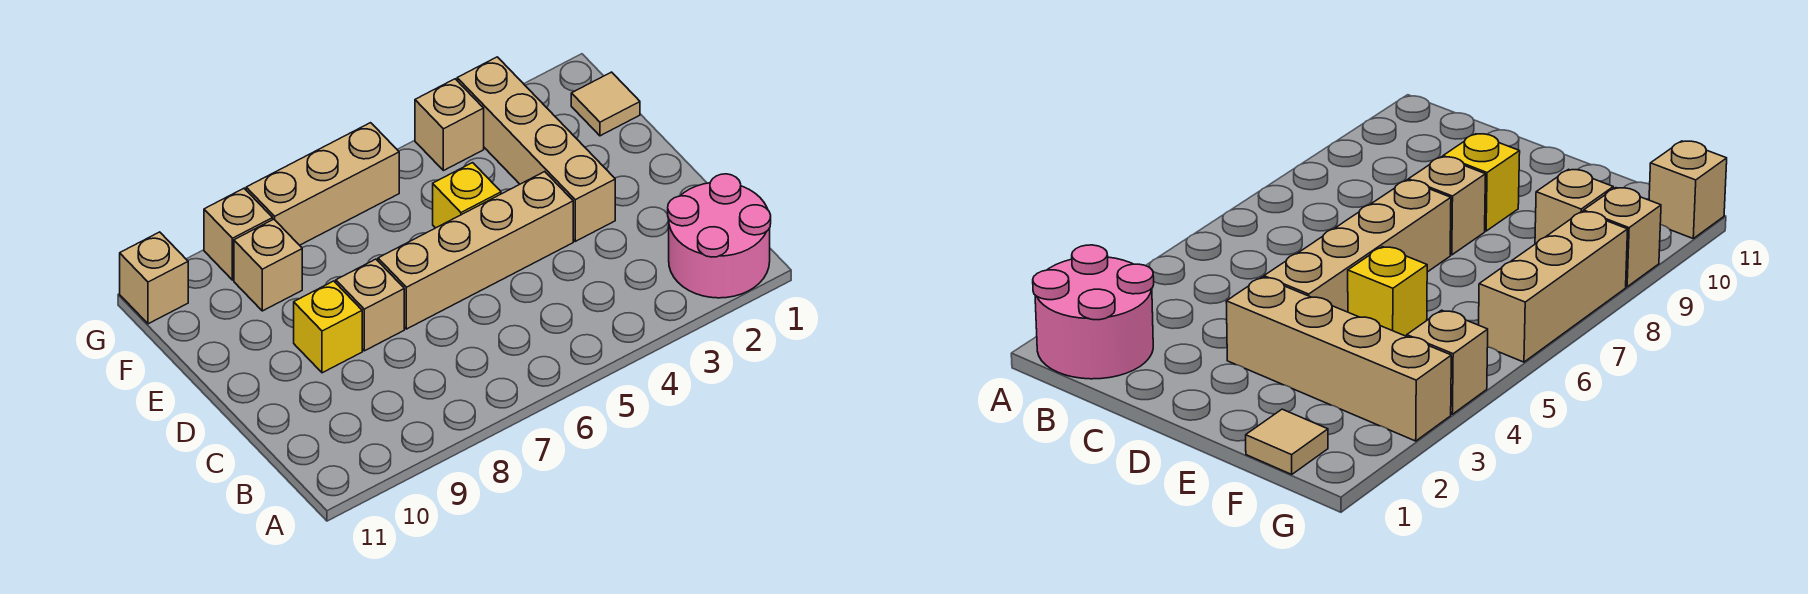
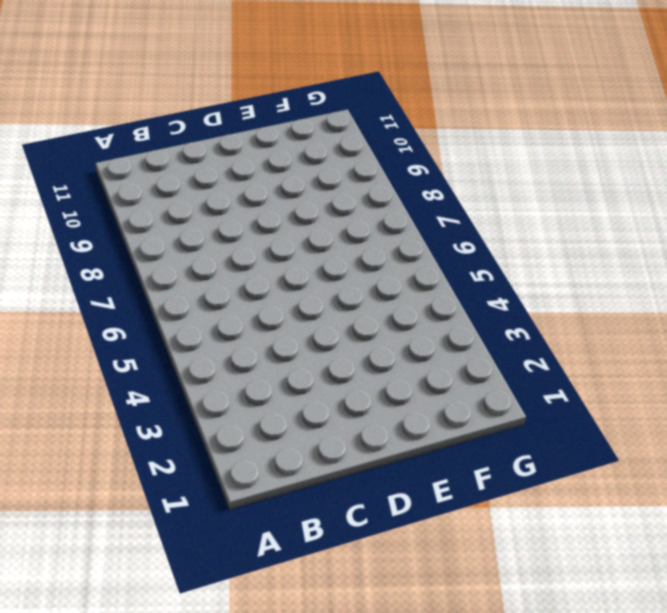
none -> pink 2x2 round brick [668,174,771,298]
none -> tan 1x4 brick [457,57,615,241]
none -> tan 1x4 brick [378,172,573,329]

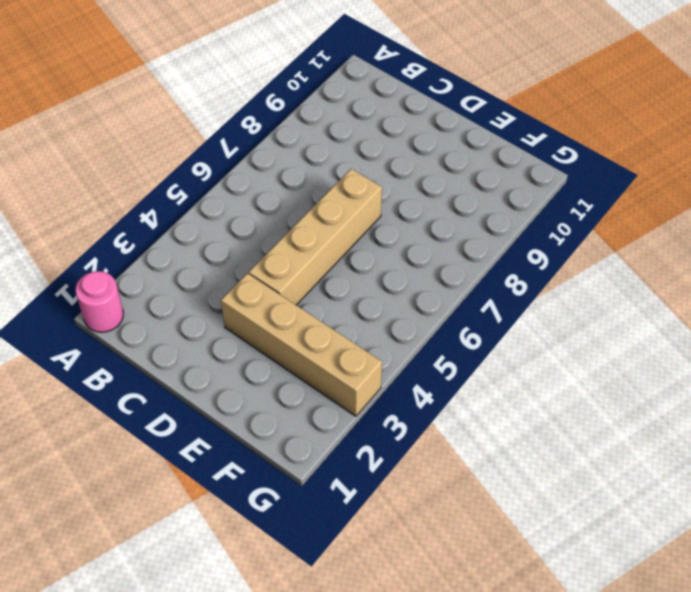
pink 1x1 round brick [76,271,123,332] -> pink 2x2 round brick [668,174,771,298]
none -> tan 1x1 brick [336,259,404,351]
none -> yellow 1x1 brick [294,281,362,373]
none -> yellow 1x1 brick [433,163,501,228]

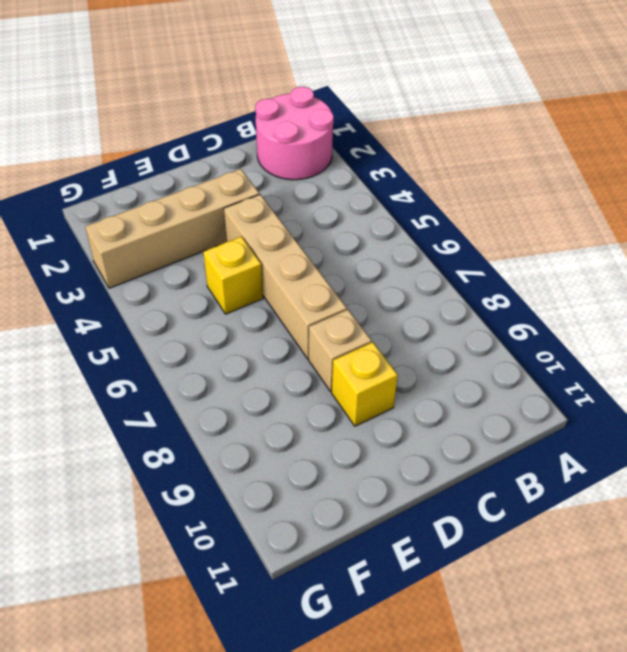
none -> tan 1x1 tile [571,72,640,136]
none -> tan 1x1 brick [234,219,302,311]
none -> tan 1x1 brick [415,79,484,171]

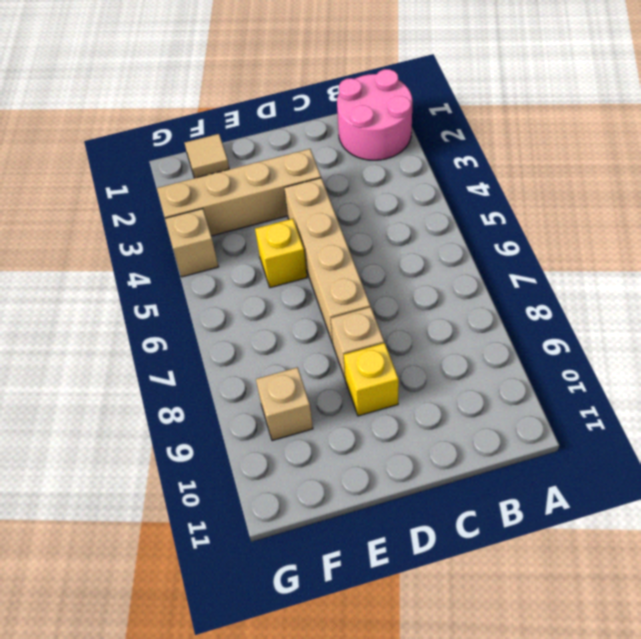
none -> tan 1x3 brick [246,123,399,245]
none -> tan 1x1 brick [204,188,273,280]
none -> tan 1x1 brick [120,232,188,324]

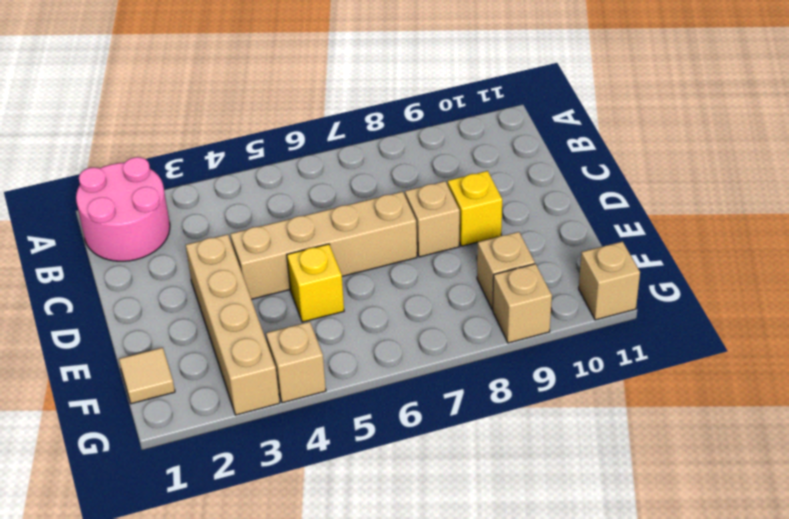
none -> tan 1x3 brick [246,123,399,245]

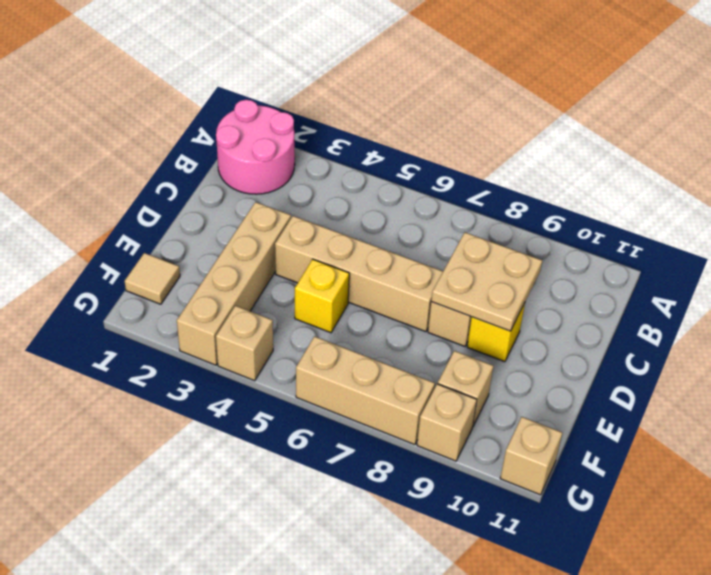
tan 2x2 plate [431,232,542,331] -> none

